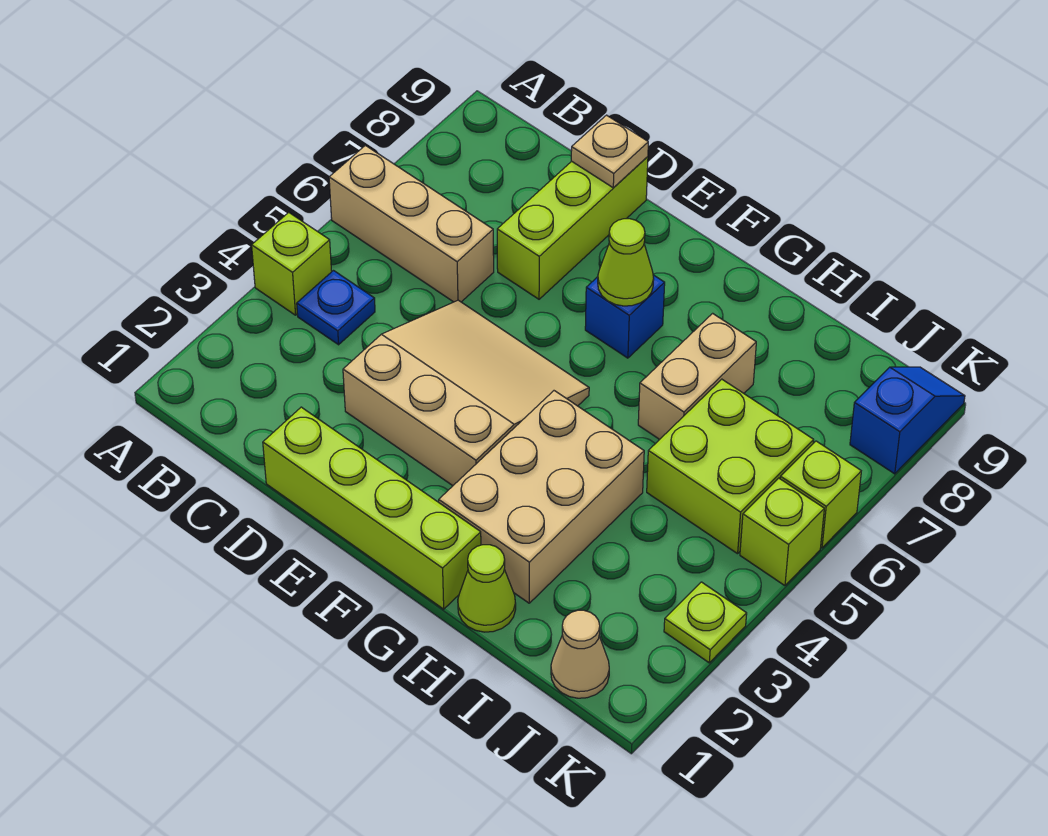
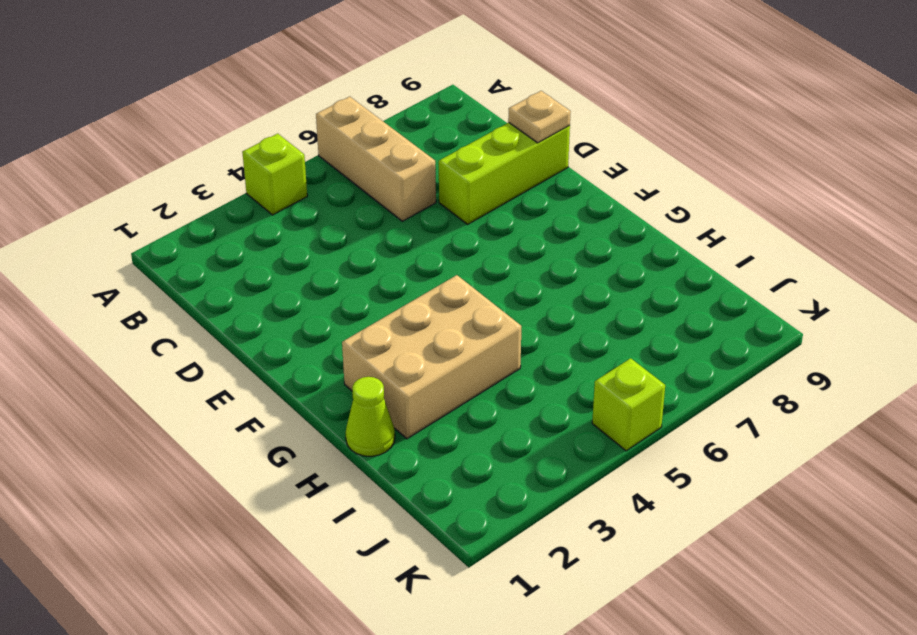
none -> blue 1x1 plate [297,271,375,345]
none -> lime 1x4 brick [263,407,481,609]
none -> tan 3x3 slope [343,300,589,486]

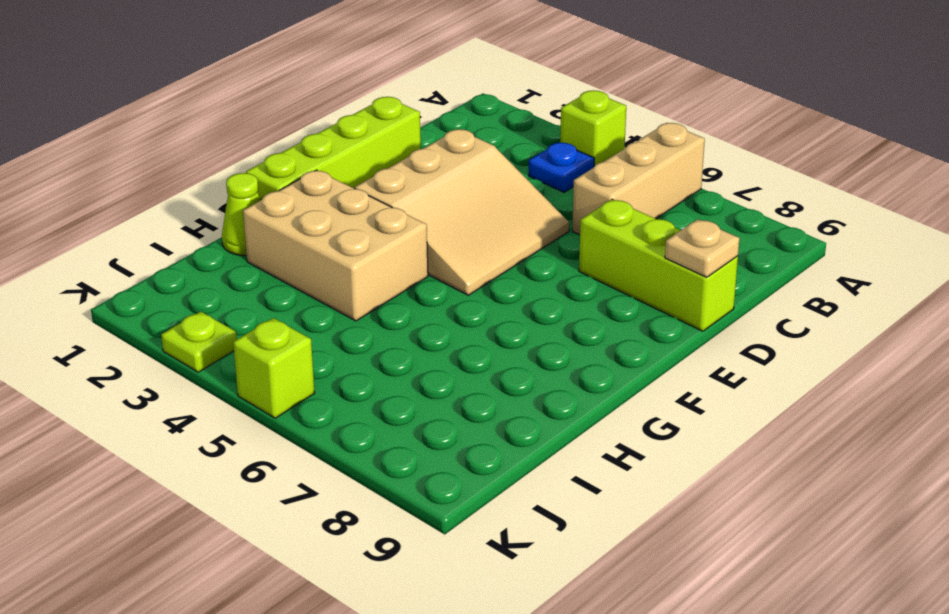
none -> blue 1x1 brick [585,275,665,358]
none -> tan 1x2 brick [638,313,756,440]
none -> lime 2x2 brick [647,379,814,554]

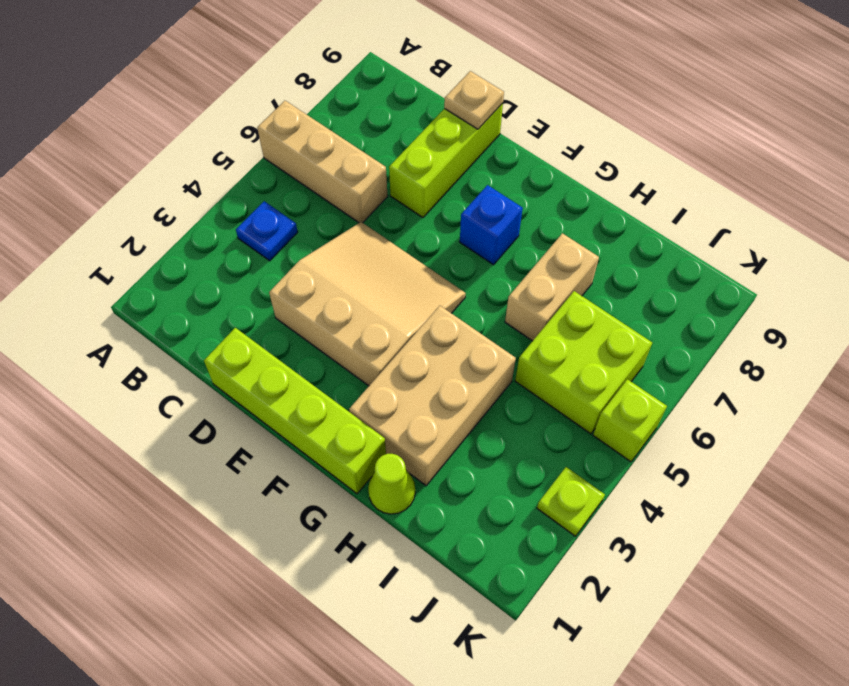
none -> lime 1x1 brick [252,212,332,315]
none -> tan 1x1 cone [551,610,609,698]
none -> lime 1x1 brick [780,441,861,548]

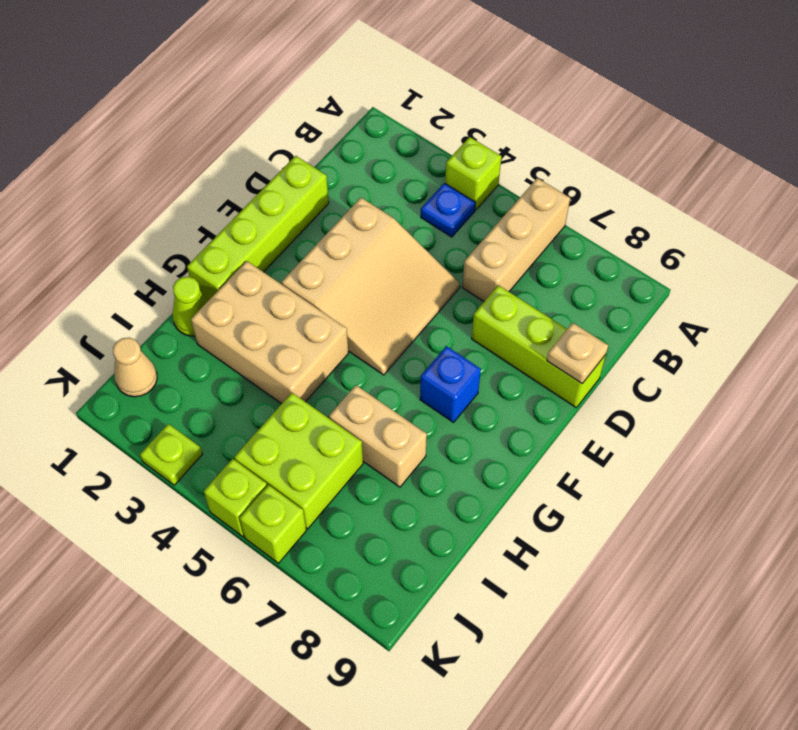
none -> blue 1x2 slope [850,367,965,474]
none -> lime 1x1 cone [598,219,654,306]

